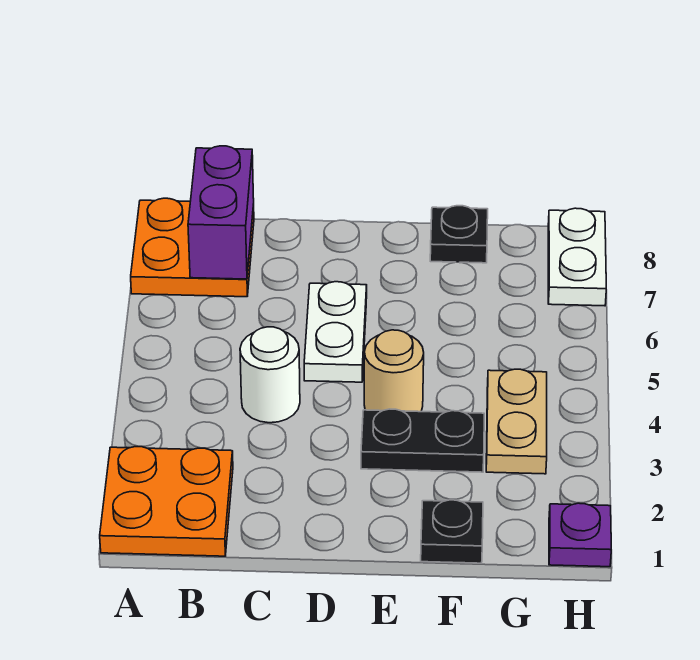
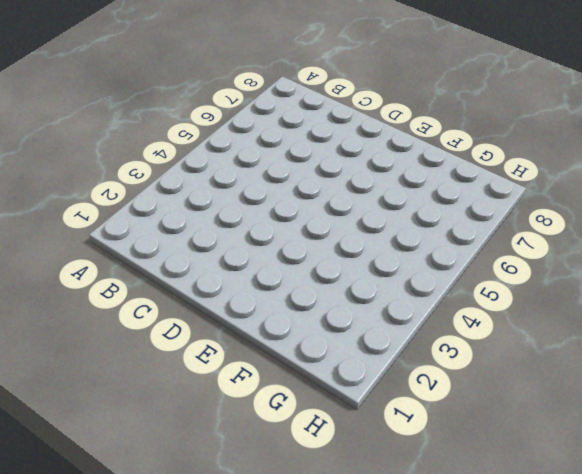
none -> orange 2x2 plate [100,447,233,556]
none -> orange 2x2 plate [131,198,254,297]
none -> white 1x1 round brick [240,327,300,423]

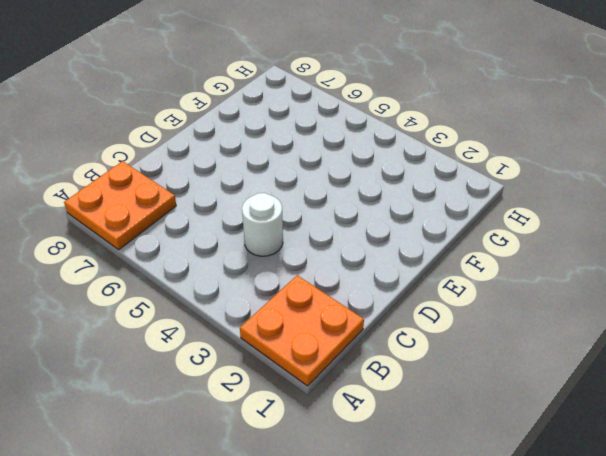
none -> white 1x2 plate [304,282,367,382]
none -> black 1x2 plate [361,409,484,472]
none -> tan 1x1 round brick [364,330,424,412]

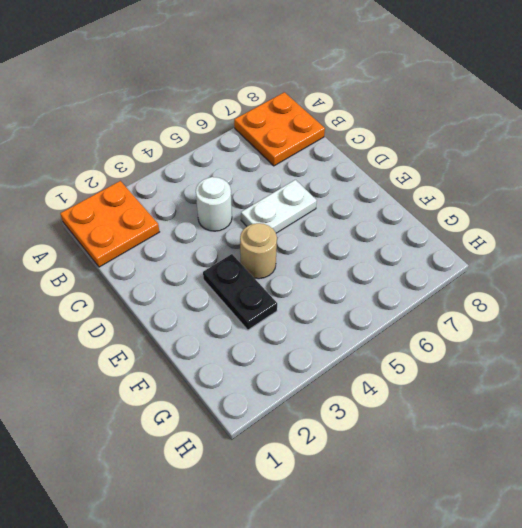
none -> black 1x1 plate [421,500,483,563]
none -> black 1x1 plate [430,206,488,263]
none -> tan 1x2 plate [486,369,547,474]

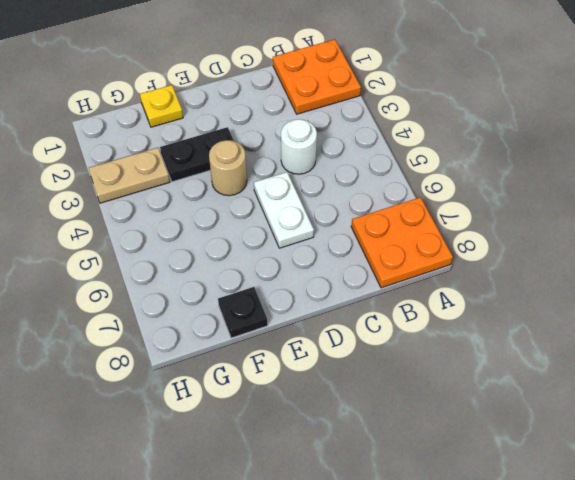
yellow 1x1 plate [140,85,183,127] -> black 1x1 plate [421,500,483,563]
tan 1x2 plate [89,148,170,203] -> tan 1x2 plate turned to [486,369,547,474]
none -> purple 1x1 plate [549,503,611,567]
none -> white 1x2 plate [548,208,606,306]
none -> purple 1x2 brick [188,146,254,279]

